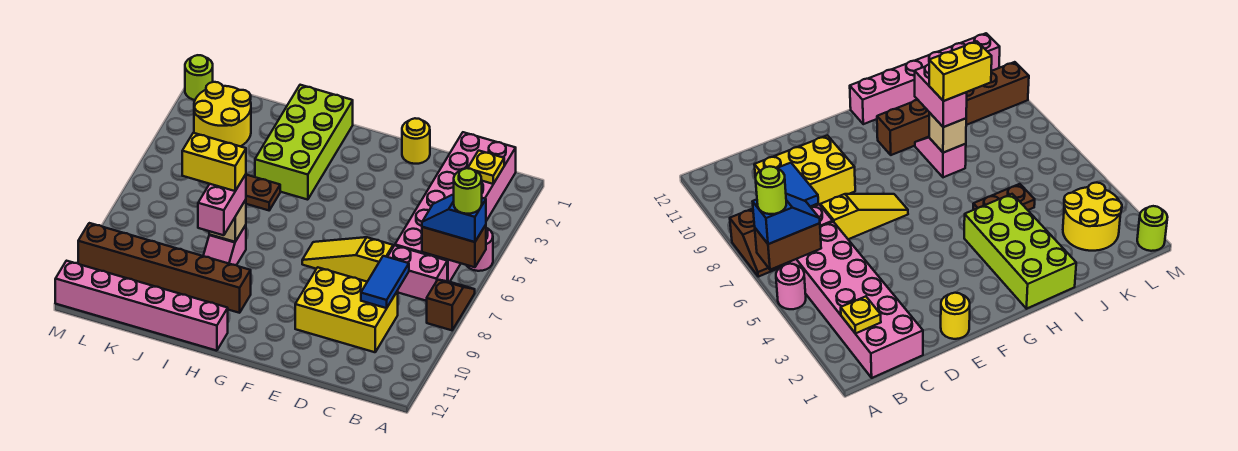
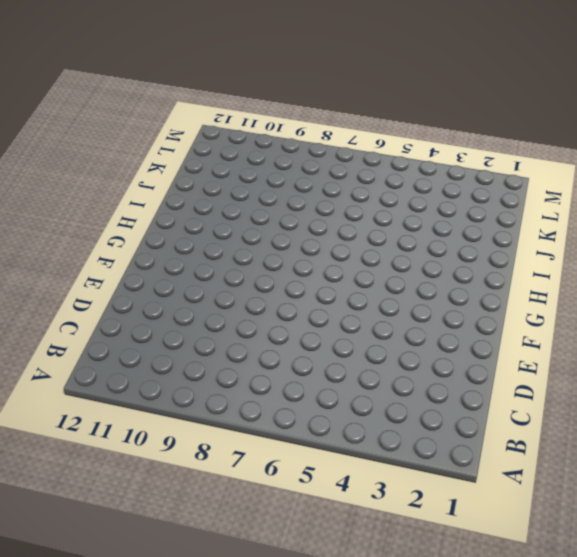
none -> pink 1x1 round brick [467,228,493,271]
none -> brown 1x2 slope [427,280,475,330]
none -> pink 2x6 brick [395,132,516,282]

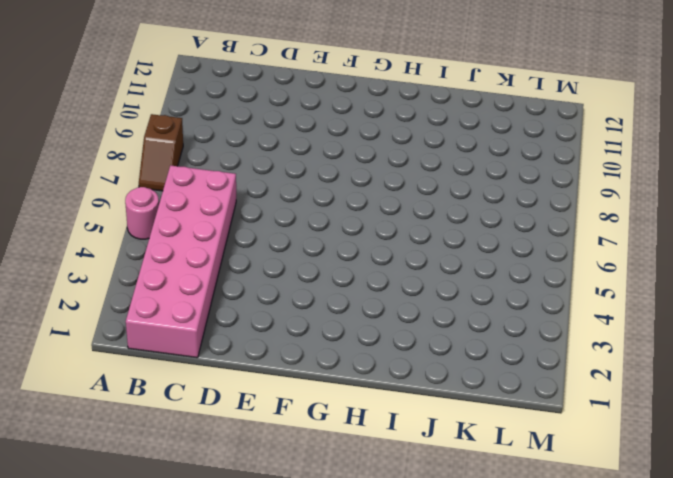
none -> pink 1x2 brick [388,245,447,301]
none -> yellow 2x3 brick [295,267,398,352]
none -> yellow 1x3 slope [302,237,393,282]

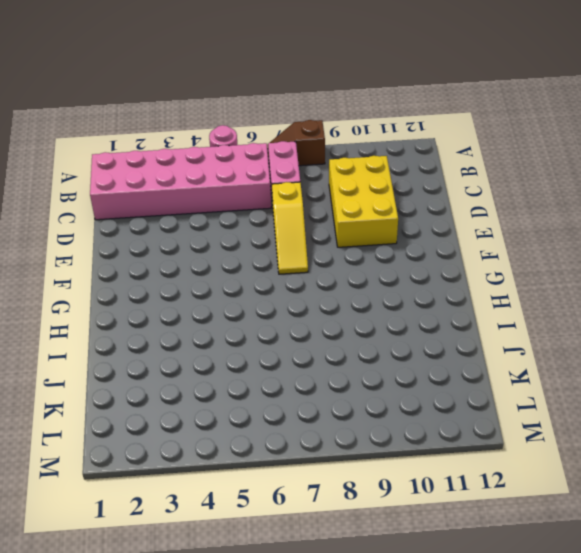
none -> yellow 1x1 round brick [402,118,430,164]
none -> lime 2x4 brick [255,85,353,200]
none -> brown 1x6 brick [78,223,251,313]

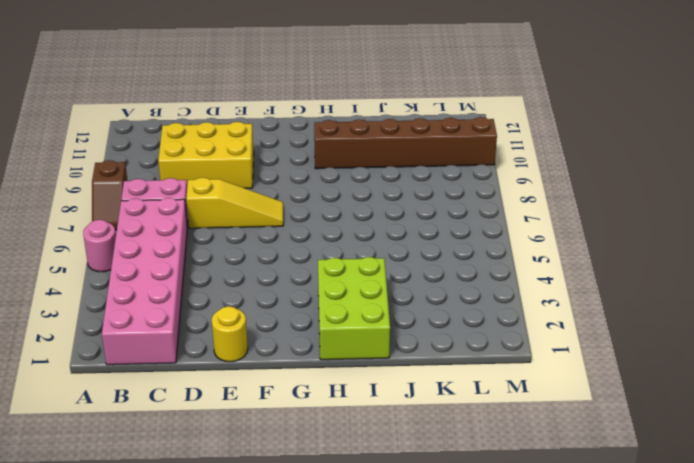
lime 2x3 brick [318,257,390,360] -> lime 2x4 brick [255,85,353,200]
none -> pink 1x6 brick [55,261,228,351]
none -> brown 1x2 plate [246,175,280,210]
none -> pink 1x2 slope [203,225,246,265]

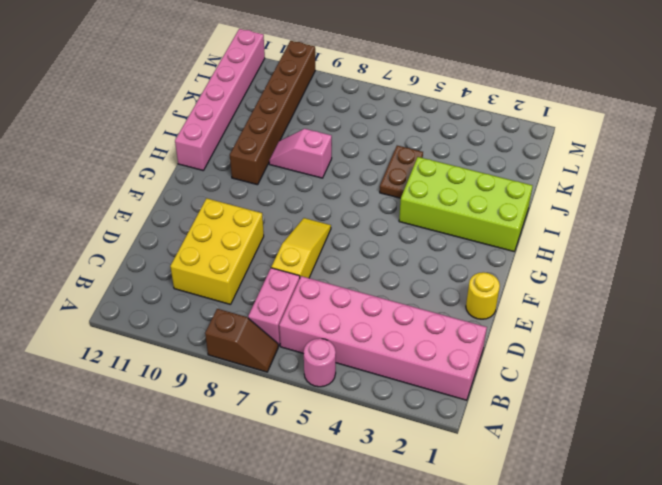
none -> yellow 2x2 round brick [194,82,251,147]
none -> lime 1x1 round brick [185,55,213,100]
none -> brown 1x2 brick [422,225,486,267]

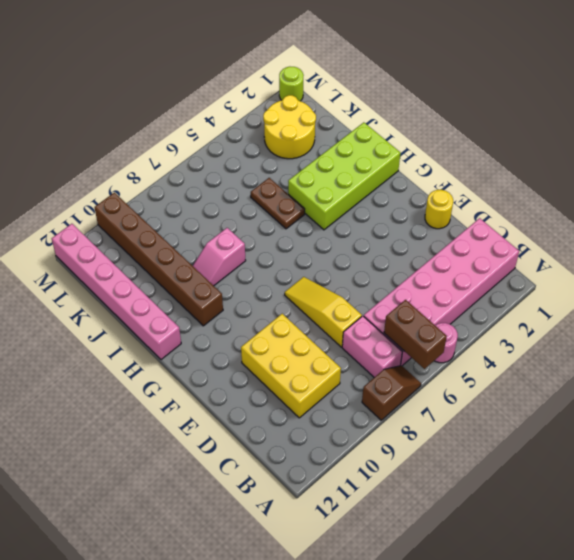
none -> yellow 1x1 plate [468,151,504,184]
none -> blue 1x2 tile [361,256,409,308]
none -> tan 1x1 brick [209,200,246,242]

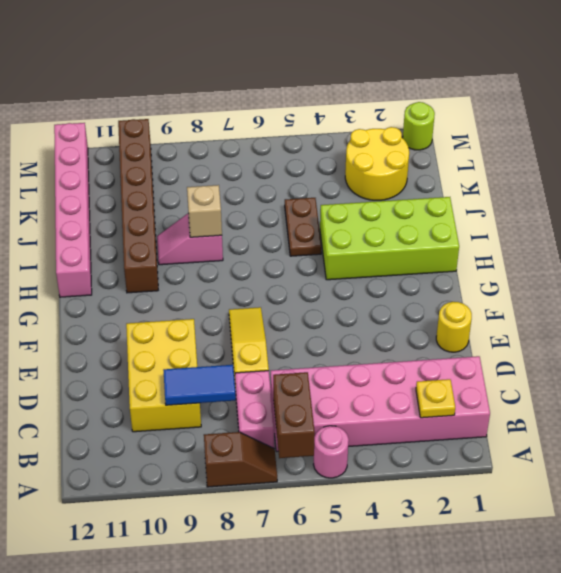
none -> blue 1x2 slope [422,194,486,242]
none -> pink 1x2 brick [198,174,246,235]
none -> lime 1x1 round brick [454,168,482,214]

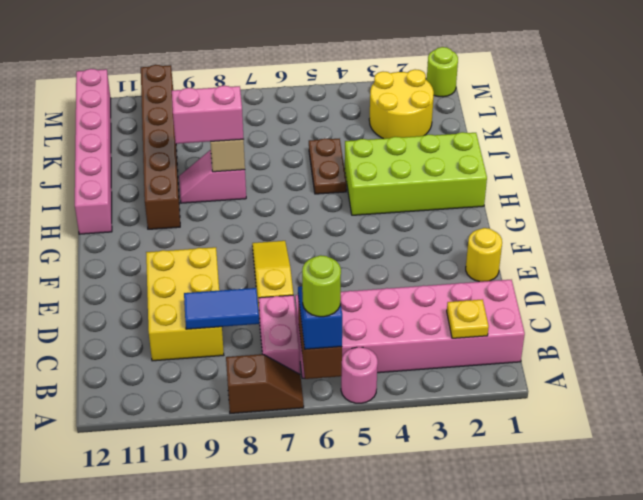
none -> yellow 1x2 brick [182,133,246,191]

